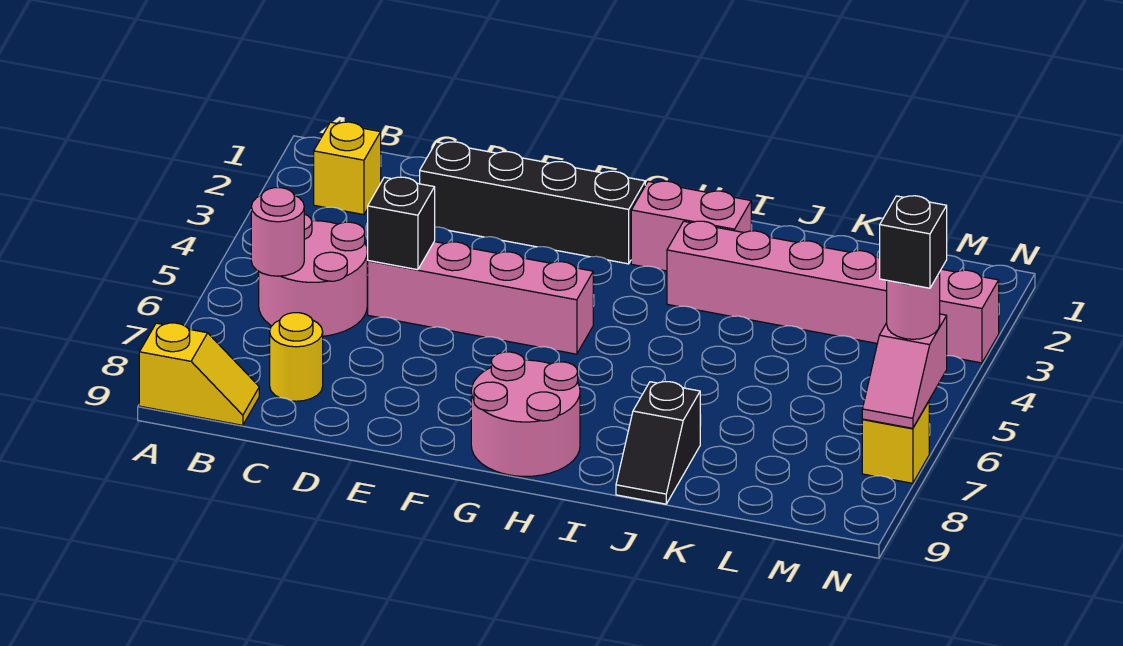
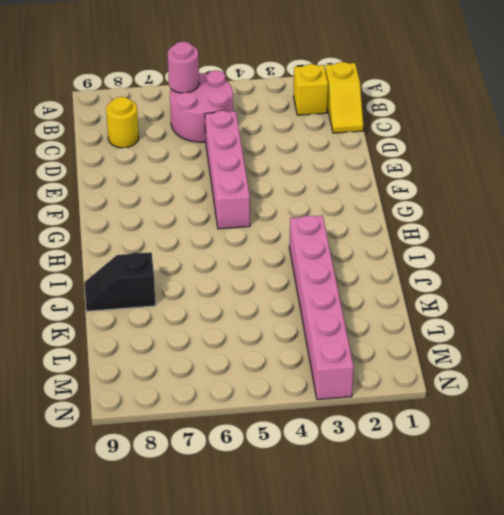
yellow 1x2 slope [325,62,363,133] -> yellow 1x2 slope moved to [139,323,259,425]
none -> black 1x4 brick [420,142,645,264]
none -> pink 2x2 round brick [471,352,580,476]
none -> pink 1x2 brick [631,181,751,271]

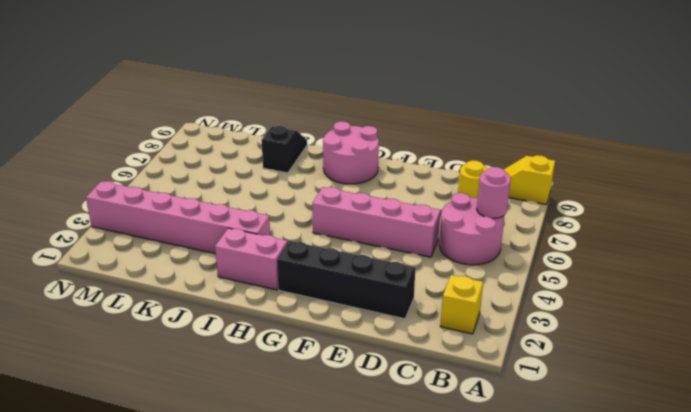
none -> yellow 1x1 brick [862,401,929,483]
none -> black 1x1 brick [368,177,435,270]
none -> pink 1x2 slope [862,314,947,428]

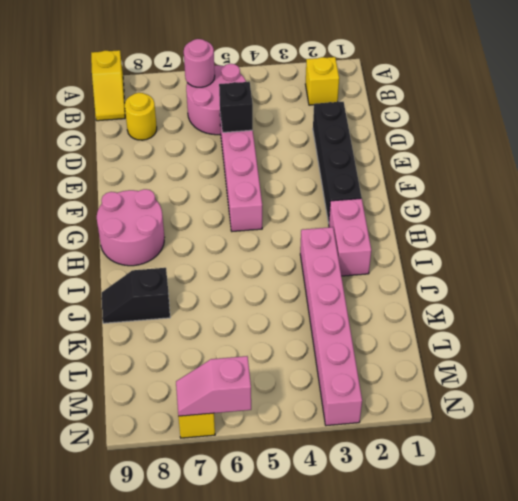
none -> pink 1x1 round brick [887,272,940,339]
none -> black 1x1 brick [880,196,947,288]

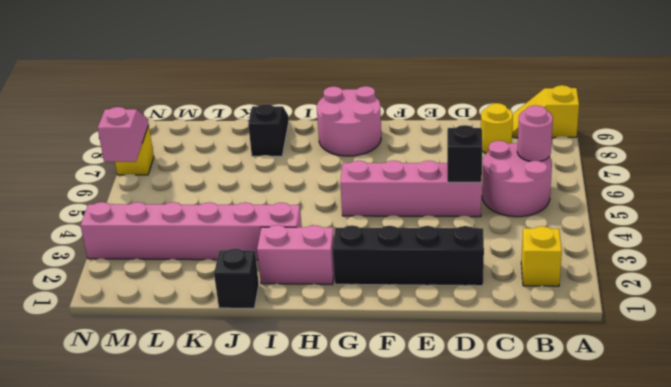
black 1x1 brick [214,248,259,308] -> black 1x1 brick moved to [880,196,947,288]
none -> pink 1x1 round brick [887,272,940,339]

